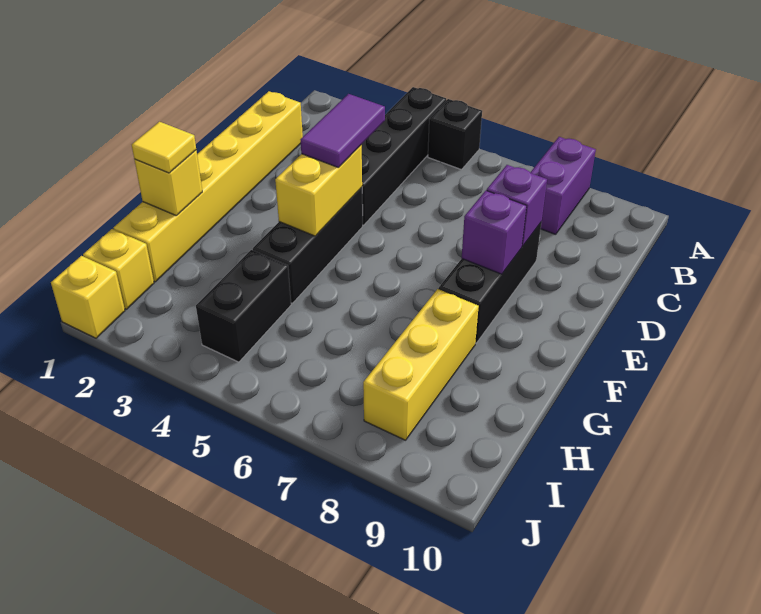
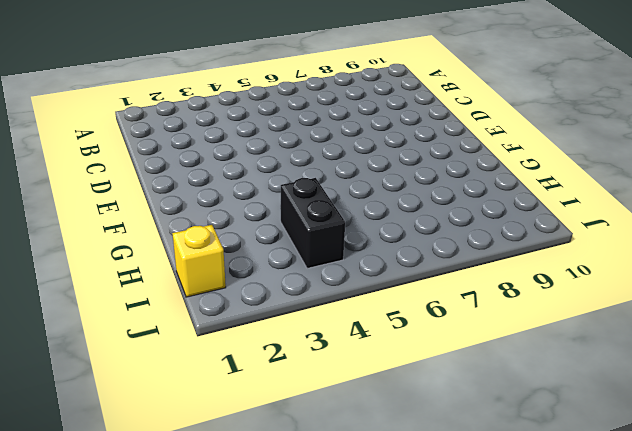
none -> black 1x4 brick [361,87,446,225]
none -> black 1x1 brick [428,99,482,170]
none -> purple 1x2 brick [530,137,596,234]

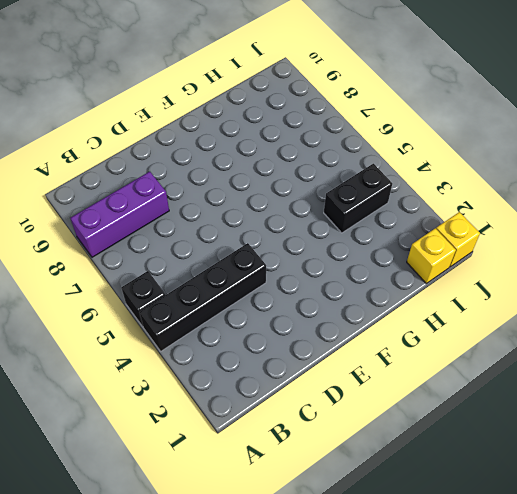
purple 1x3 brick [71,172,169,257] -> purple 1x2 brick [530,137,596,234]
none -> yellow 1x6 brick [114,91,303,282]
none -> black 1x3 brick [439,223,541,343]
none -> black 1x3 brick [253,187,363,303]

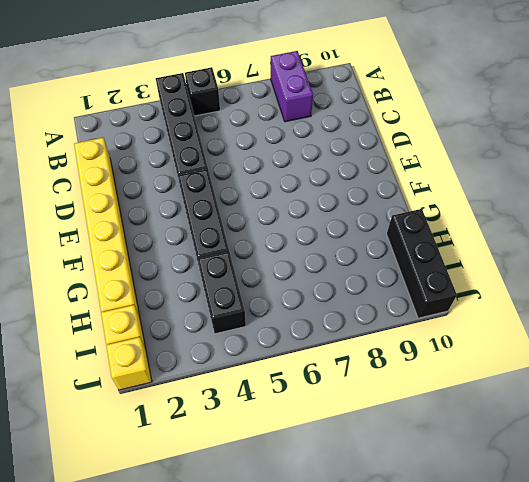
black 1x3 brick [387,209,457,318] -> black 1x3 brick moved to [439,223,541,343]
none -> yellow 1x3 brick [363,289,479,440]
none -> purple 1x1 brick [487,165,547,246]
none -> yellow 1x2 brick [275,145,362,236]

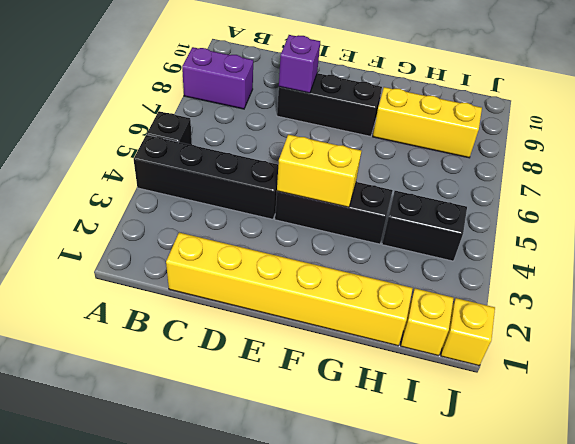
none -> purple 1x1 brick [462,191,527,274]
none -> yellow 1x1 brick [135,150,202,215]
none -> purple 1x2 tile [300,94,385,168]

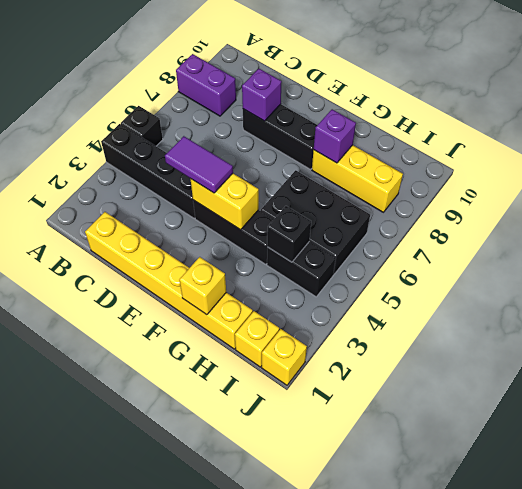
black 2x3 brick [261,170,370,275] -> none
purple 1x1 brick [314,109,356,163] -> purple 1x1 brick moved to [462,191,527,274]
black 1x1 brick [267,206,311,262] -> none
none -> yellow 1x1 tile [132,122,196,173]

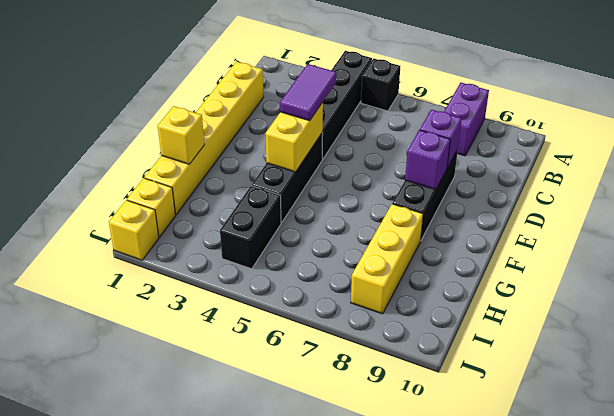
none -> yellow 1x1 tile [132,122,196,173]

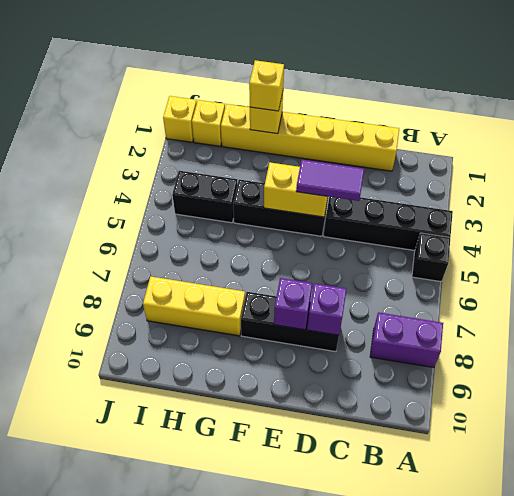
yellow 1x1 brick [249,60,284,111] -> yellow 1x1 tile [132,122,196,173]

